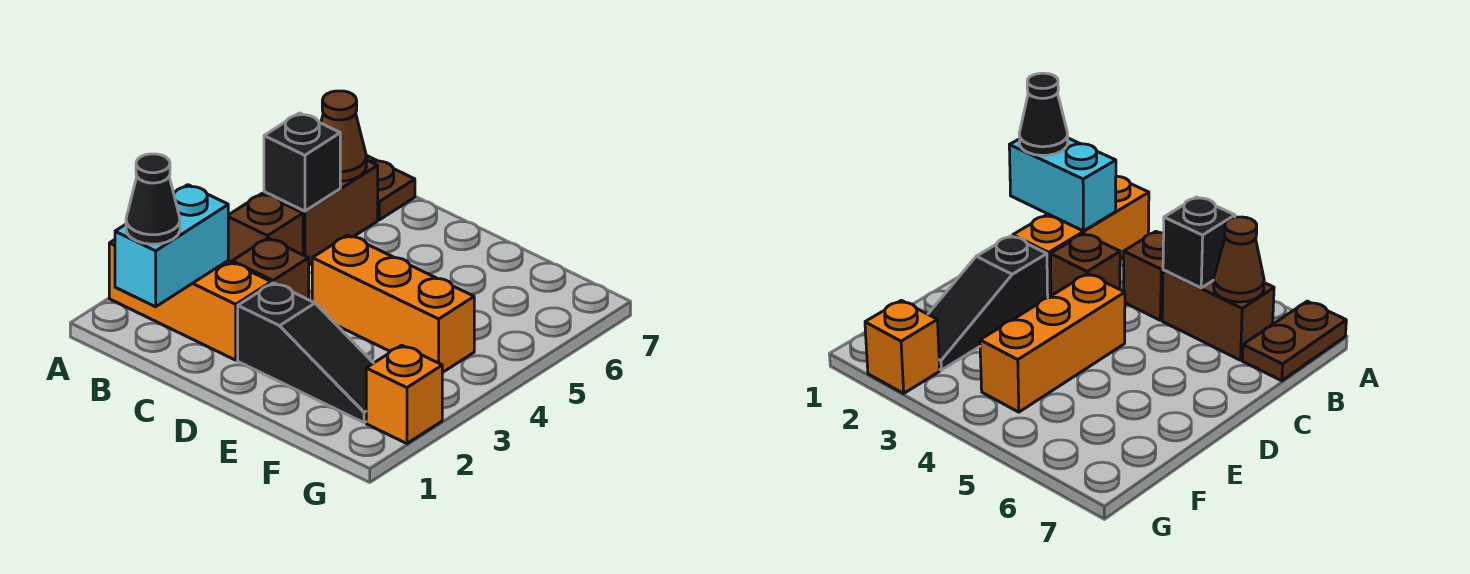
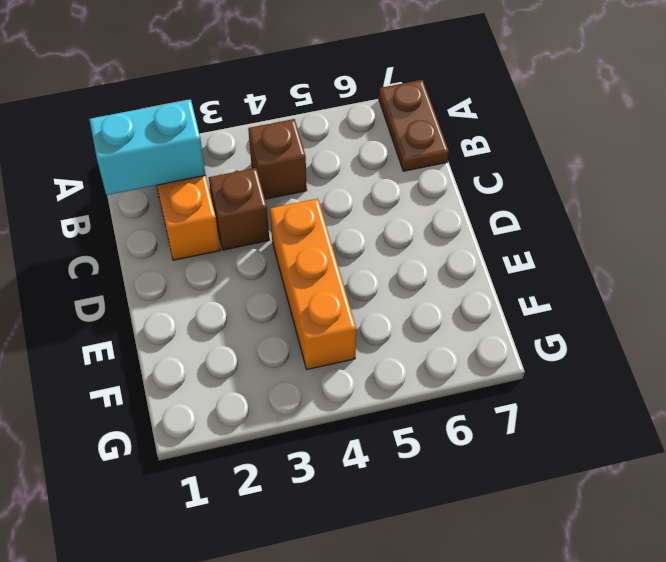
none -> brown 1x2 brick [264,160,378,265]
none -> black 1x3 slope [238,283,373,423]
none -> orange 1x1 brick [366,345,442,444]

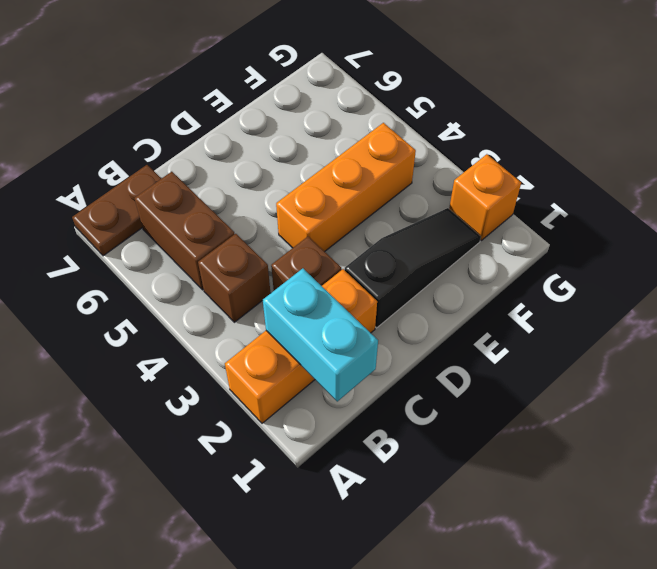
none -> black 1x1 brick [264,113,340,211]
none -> brown 1x1 cone [321,91,366,181]
none -> black 1x1 cone [126,154,180,244]

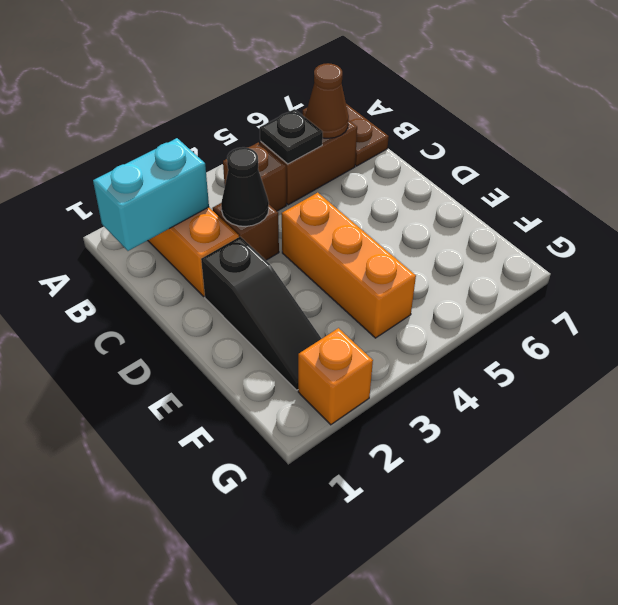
black 1x1 plate [260,109,323,164] -> black 1x1 brick [264,113,340,211]
black 1x1 cone [221,147,269,227] -> black 1x1 cone moved to [126,154,180,244]

